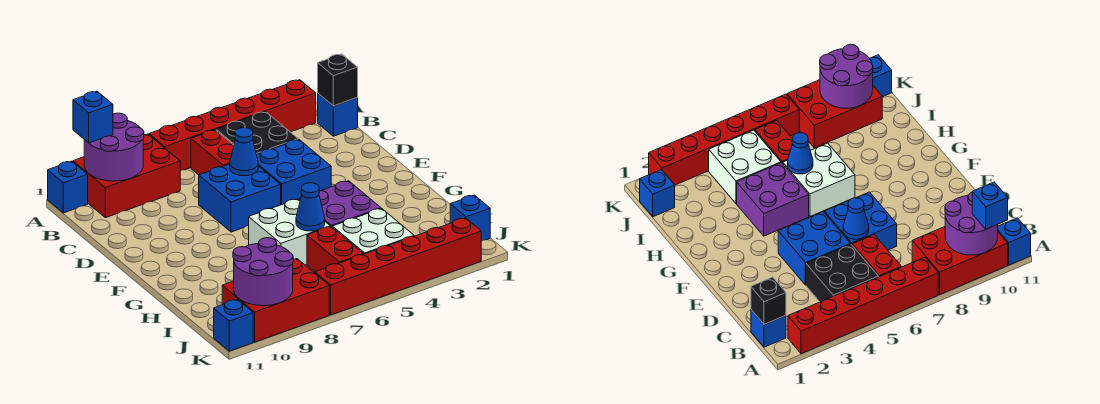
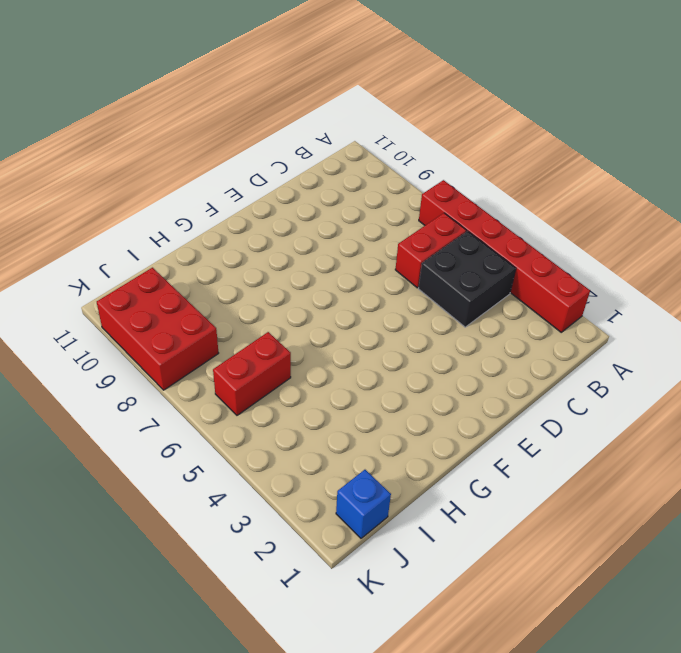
none -> red 2x3 brick [73,134,180,218]
none -> blue 1x1 brick [48,161,88,213]
none -> blue 1x1 brick [318,94,358,136]

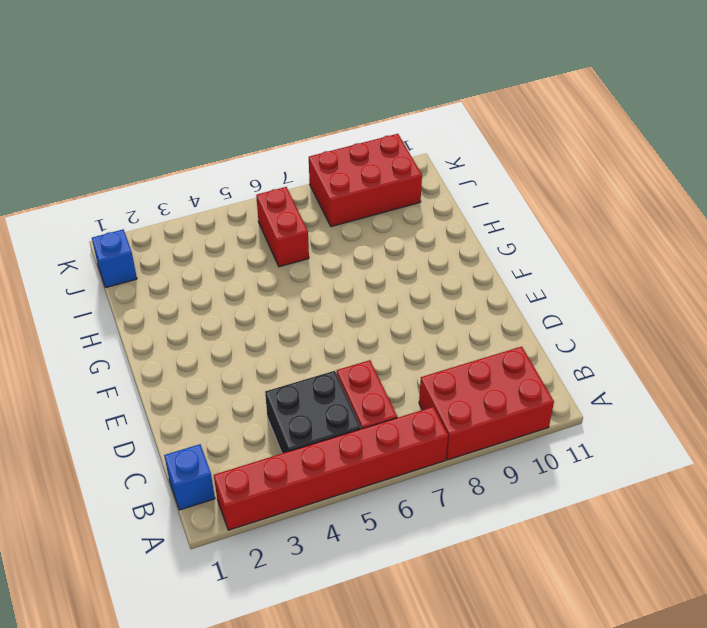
none -> blue 1x1 brick [48,161,88,213]
none -> blue 2x2 brick [256,139,331,205]
none -> blue 2x2 brick [199,164,281,232]

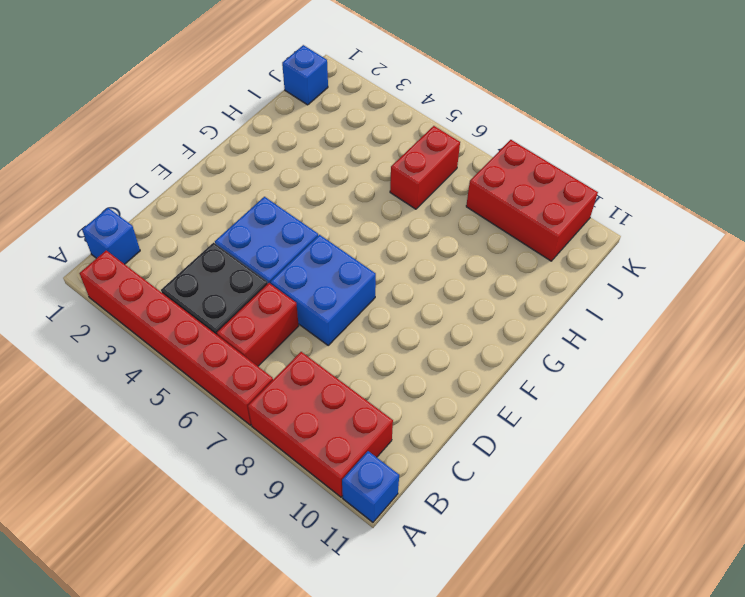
none -> purple 2x2 brick [299,181,381,227]
none -> white 2x2 brick [249,199,330,265]
none -> white 2x2 brick [332,209,414,254]

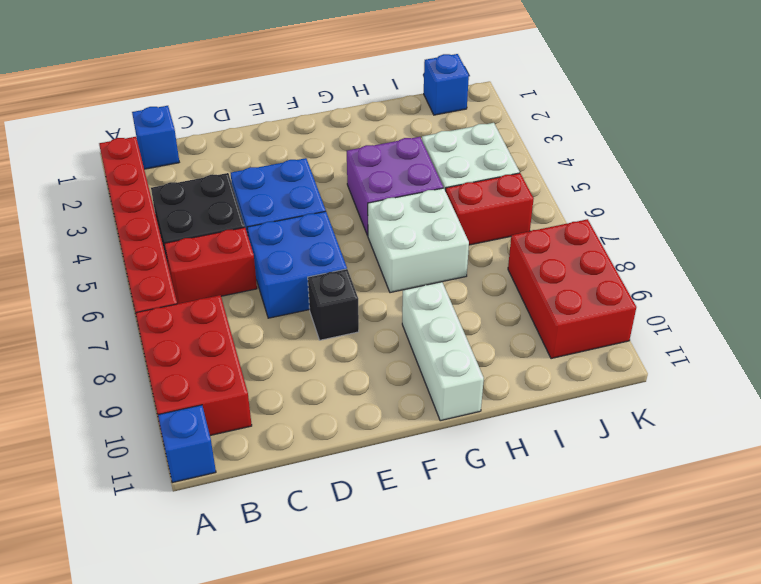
black 1x1 brick [308,269,359,340] -> black 1x1 brick moved to [318,54,358,106]
white 1x3 brick [402,282,484,421] -> none
none -> red 1x6 brick [315,218,481,315]
none -> blue 1x1 brick [214,300,253,351]
none -> purple 2x2 round brick [84,113,144,181]

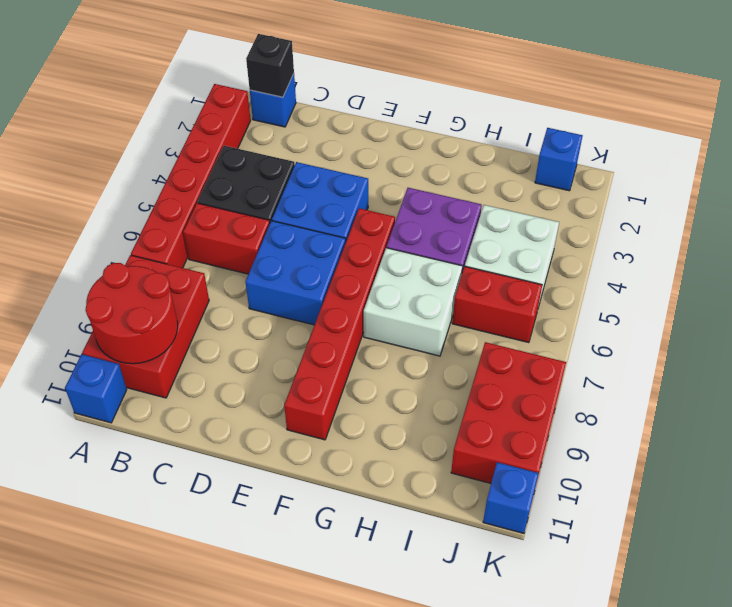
red 2x2 round brick [86,263,178,364] -> purple 2x2 round brick [84,113,144,181]
red 1x6 brick [284,208,395,440] -> red 1x6 brick moved to [315,218,481,315]
none -> blue 1x1 cone [230,128,258,176]
none -> blue 1x1 cone [296,183,325,231]
none -> purple 2x2 round brick [233,238,293,306]

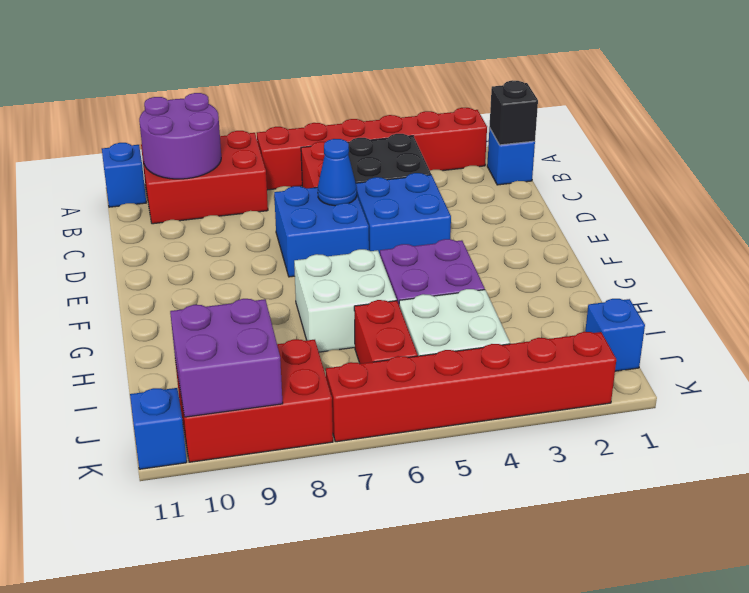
purple 2x2 brick [170,299,283,417] -> purple 2x2 round brick [233,238,293,306]
none -> blue 1x1 cone [296,183,325,231]
none -> blue 1x1 brick [73,91,113,143]

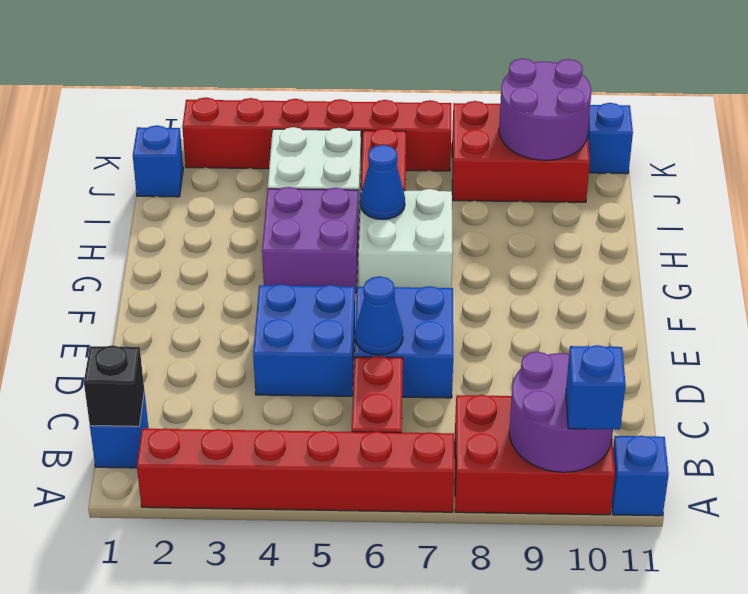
none -> black 2x2 brick [216,112,298,154]

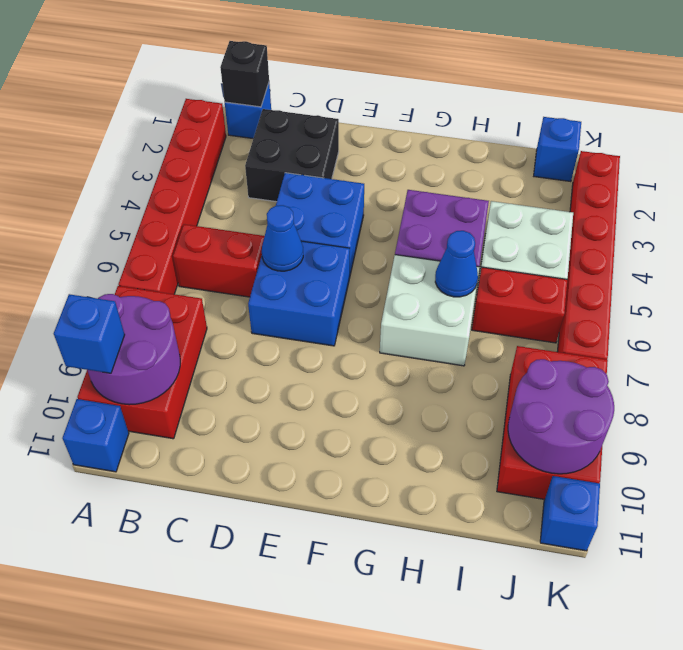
black 2x2 brick [245,109,339,202] -> black 2x2 brick moved to [216,112,298,154]

